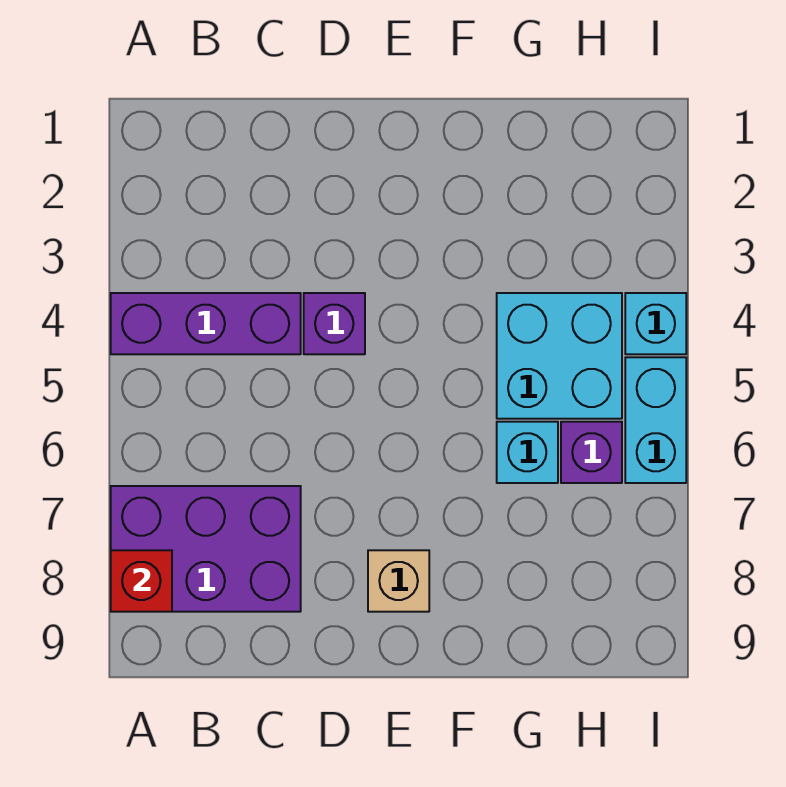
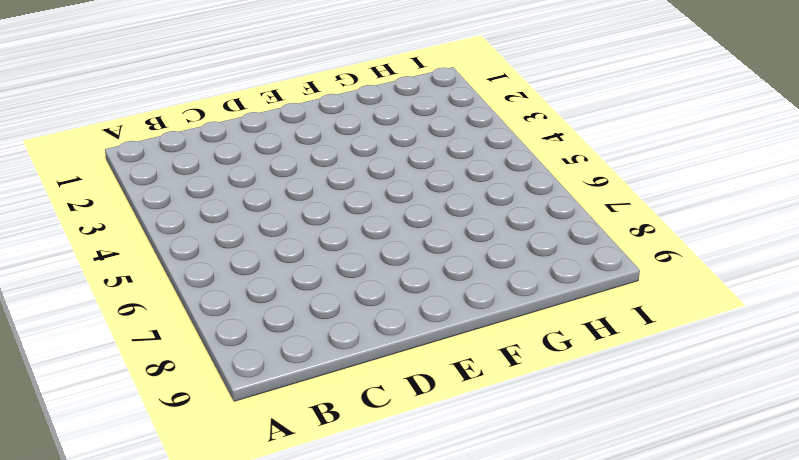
none -> purple 1x3 brick [111,293,301,354]
none -> purple 2x3 brick [111,486,301,612]

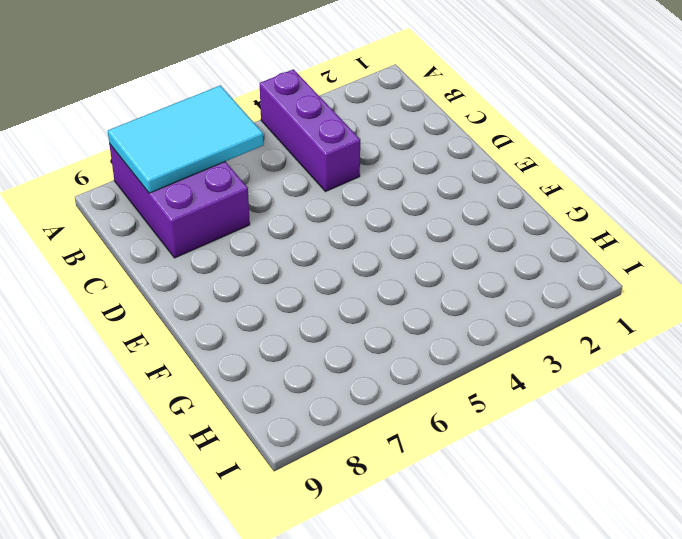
cyan 2x3 tile [108,85,263,193] -> red 1x1 brick [111,550,172,612]
none -> purple 1x1 brick [304,293,365,354]
none -> tan 1x1 brick [368,550,429,612]

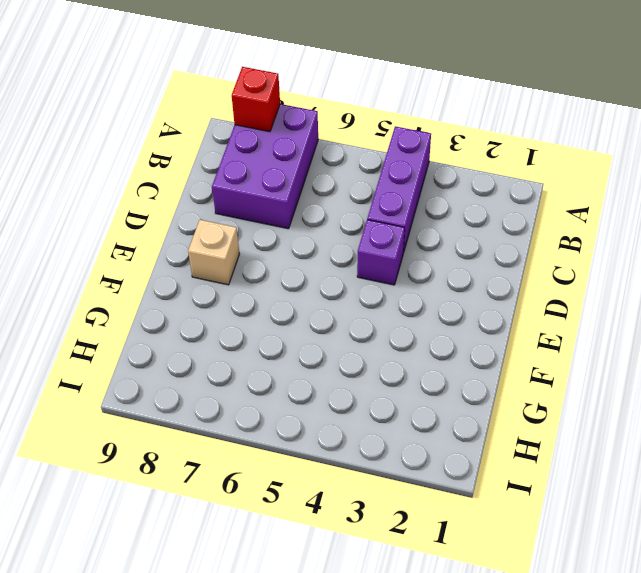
none -> cyan 2x2 brick [497,293,622,419]
none -> cyan 1x1 brick [497,422,558,483]

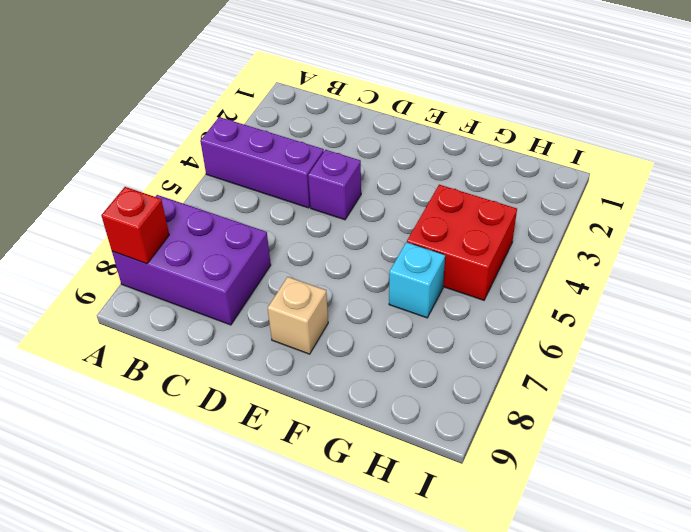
red 2x2 brick [407,185,517,300] -> cyan 2x2 brick [497,293,622,419]
none -> purple 1x1 brick [561,422,622,483]
none -> cyan 1x1 brick [625,293,686,354]

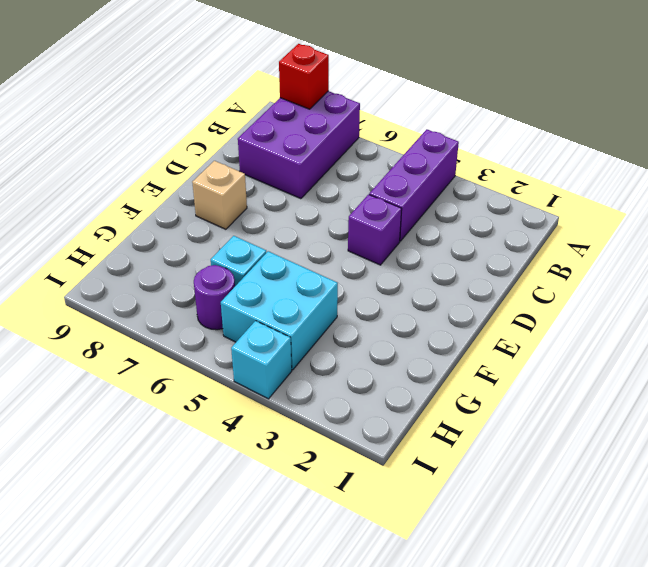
purple 1x1 round brick [194,265,235,330] -> purple 1x1 brick [561,422,622,483]
none -> cyan 1x2 brick [625,357,686,483]

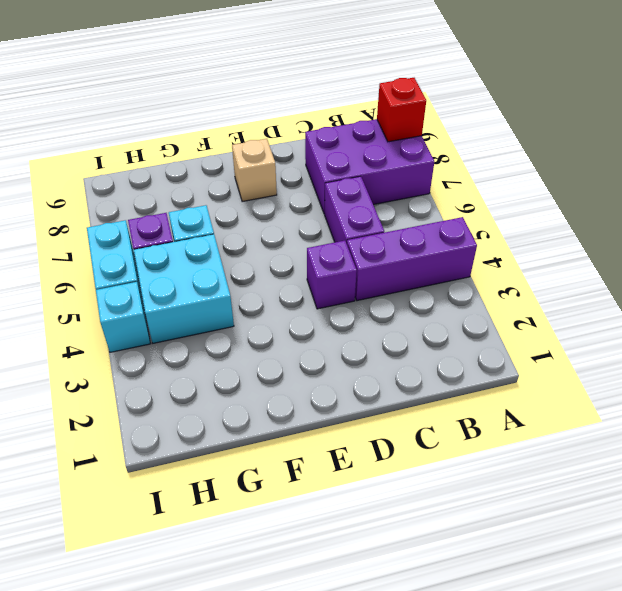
purple 1x2 brick [325,176,384,244] -> none

